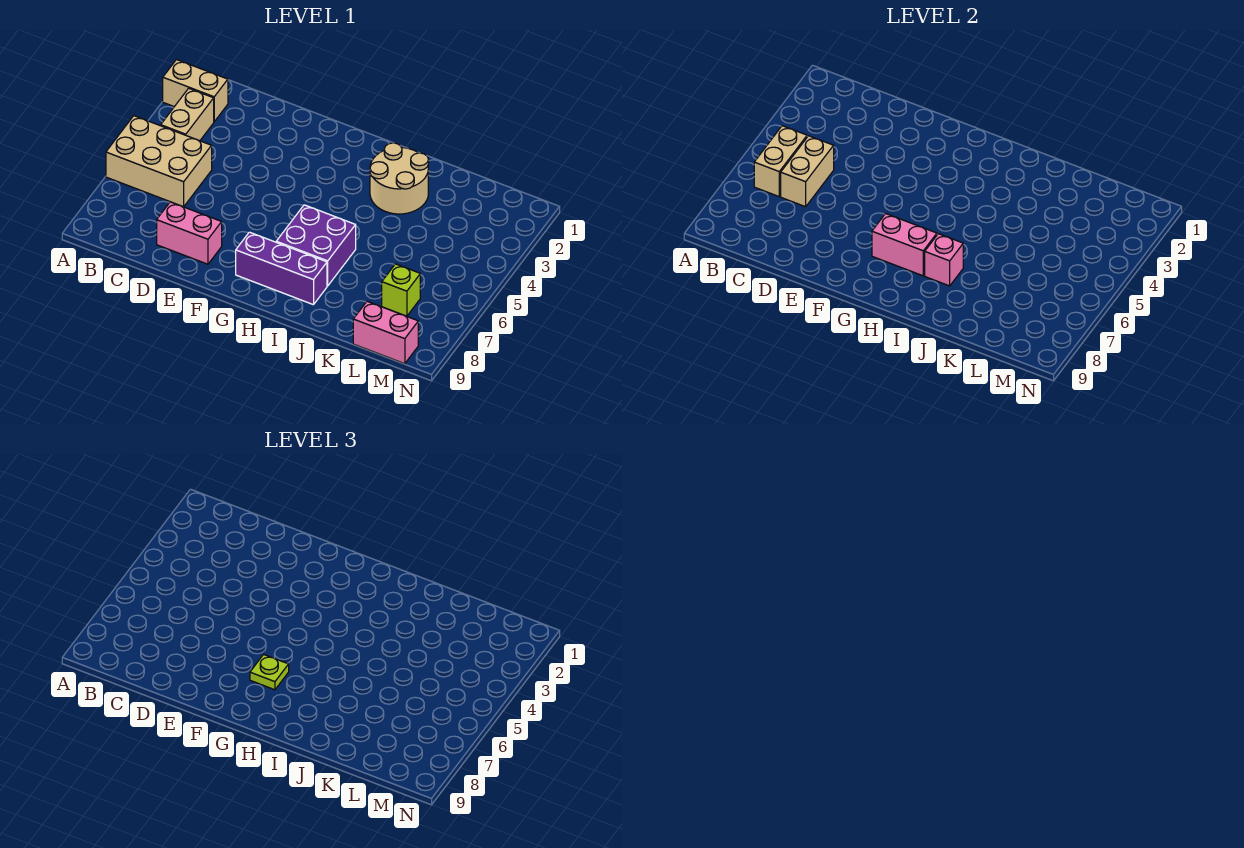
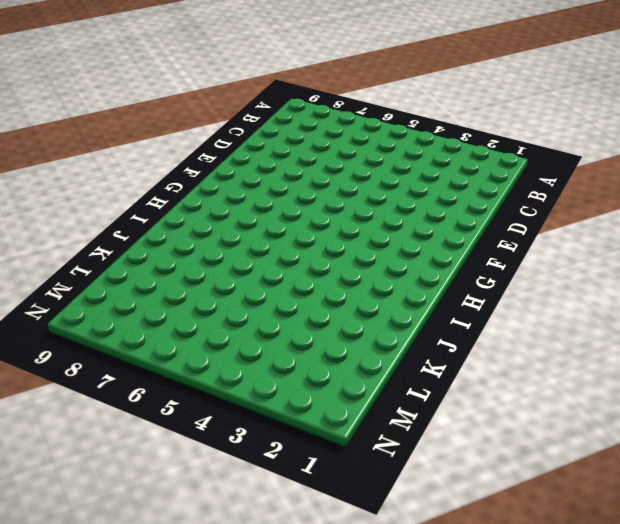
none -> tan 1x2 brick [163,60,228,122]
none -> tan 2x3 brick [106,116,212,207]
none -> tan 1x2 brick [161,88,214,141]

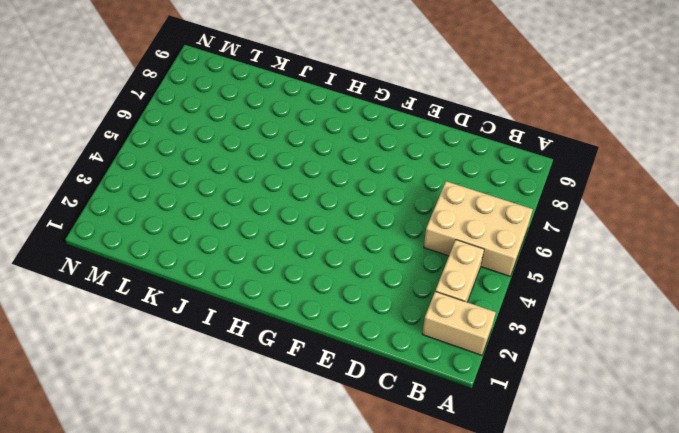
none -> pink 1x2 brick [157,202,222,264]
none -> purple 1x3 brick [236,232,327,305]
none -> purple 2x2 brick [276,205,356,286]

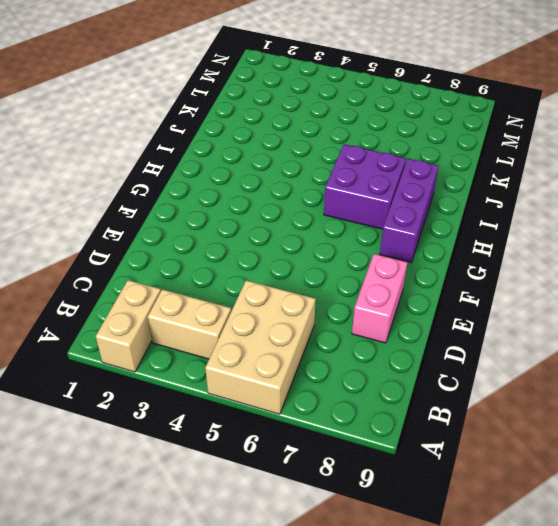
none -> tan 2x2 round brick [370,143,429,214]
none -> lime 1x1 brick [382,264,420,316]
none -> pink 1x2 brick [353,301,418,364]

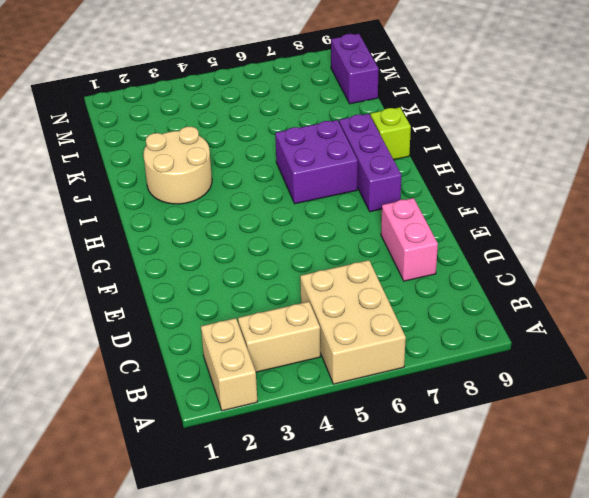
lime 1x1 brick [370,107,411,160] -> lime 1x1 brick moved to [382,264,420,316]
purple 1x2 brick [331,34,379,104] -> pink 1x2 brick [353,301,418,364]
none -> tan 1x2 brick [754,126,807,196]
none -> tan 1x2 brick [781,136,834,207]
none -> pink 1x2 brick [872,214,937,276]

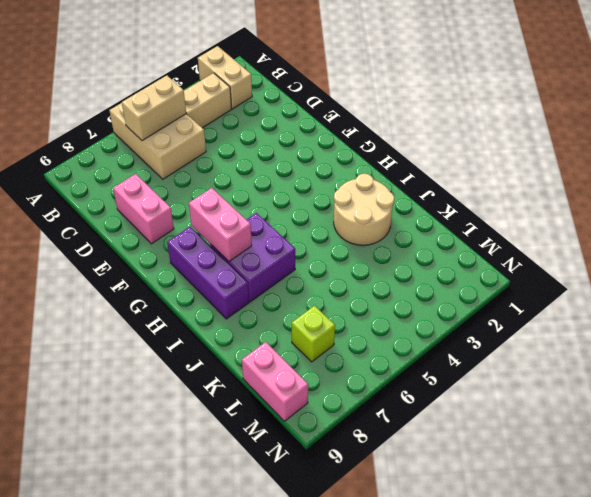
none -> tan 1x2 brick [781,136,834,207]
none -> pink 1x1 brick [925,234,963,286]
none -> lime 1x1 plate [250,654,289,690]

